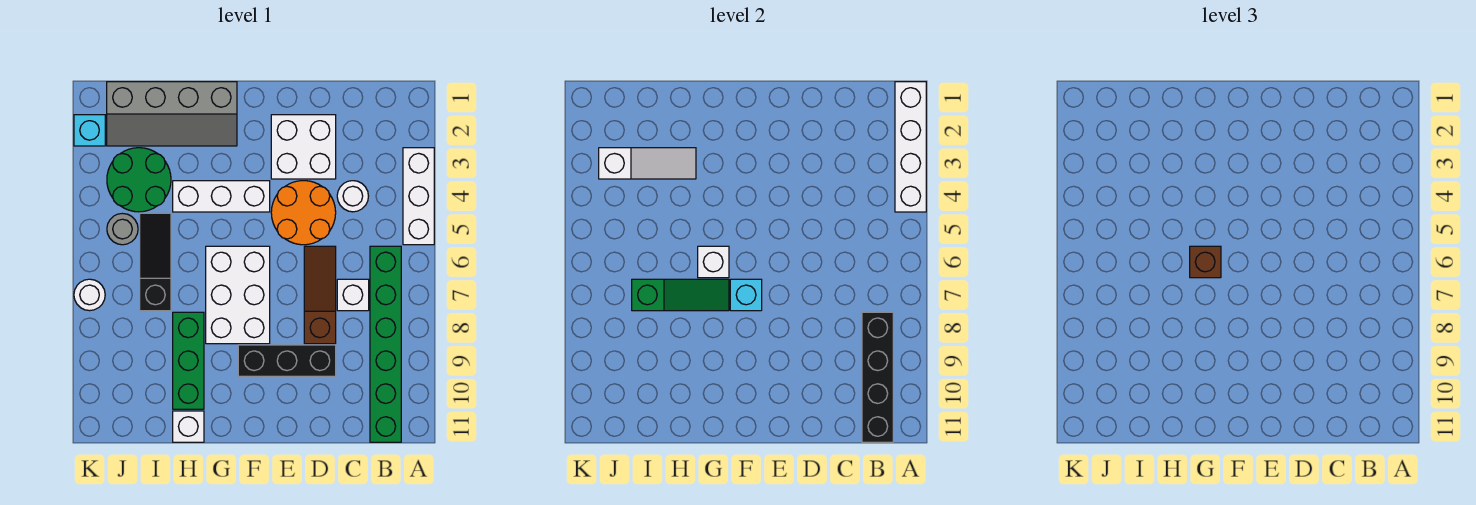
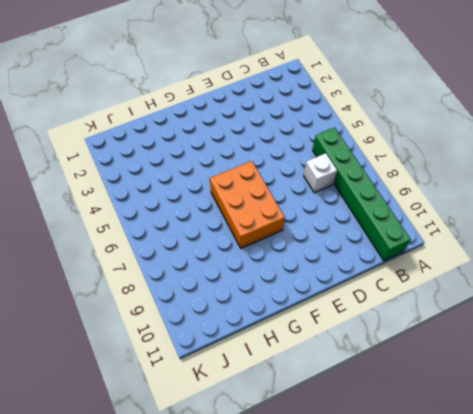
orange 2x3 brick [210,161,285,248] -> white 2x3 brick [206,246,270,344]
none -> white 1x3 brick [403,148,434,245]
none -> white 1x1 round brick [337,181,368,212]
none -> white 2x2 brick [271,115,336,179]

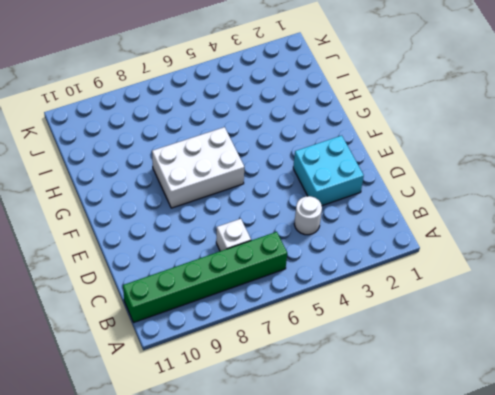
cyan 2x2 brick [293,136,364,206] -> white 2x2 brick [271,115,336,179]
none -> white 1x3 brick [403,148,434,245]
none -> orange 2x2 round brick [271,181,336,245]
none -> brown 1x3 slope [304,246,336,344]

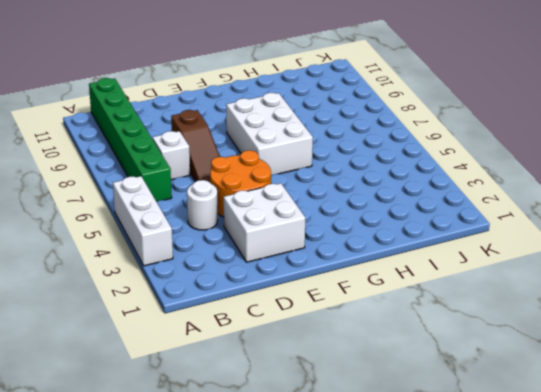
none -> black 1x3 brick [238,345,336,376]
none -> white 1x3 brick [173,181,270,212]
none -> grey 2x4 slope [107,82,237,146]

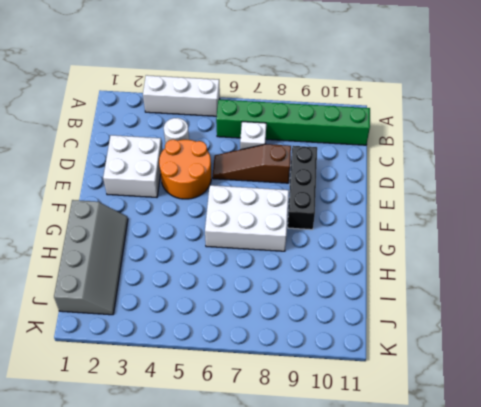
none -> white 1x3 brick [173,181,270,212]
none -> green 1x3 brick [173,312,204,409]
none -> white 1x1 brick [173,411,204,442]

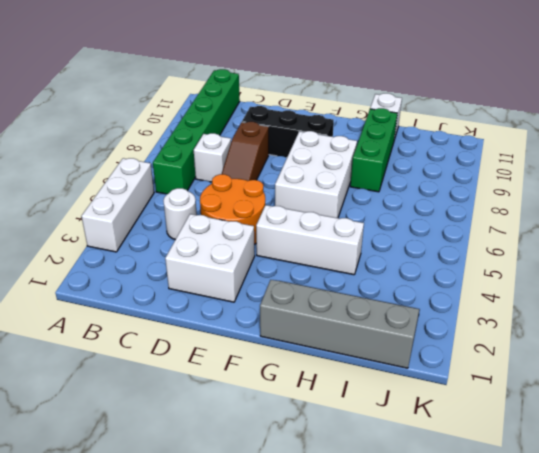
none -> green 2x2 round brick [107,148,171,212]
none -> black 1x3 slope [140,213,171,311]
none -> grey 1x1 round brick [107,213,138,245]

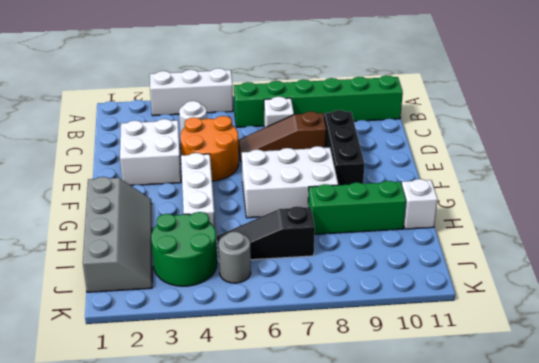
none -> cyan 1x1 brick [74,115,105,146]
none -> white 1x1 round brick [74,279,105,311]
none -> white 1x4 brick [895,82,926,212]

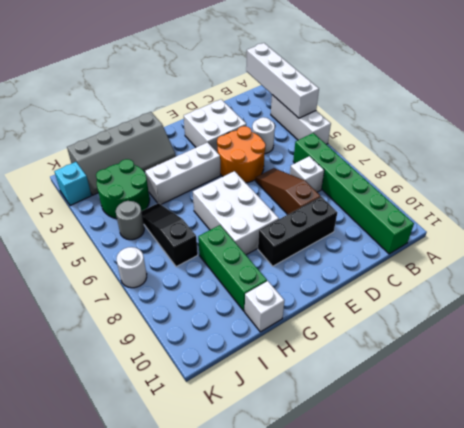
none -> black 1x4 brick [862,312,893,442]
none -> cyan 1x1 brick [730,279,762,311]
none -> white 1x1 brick [698,246,729,278]

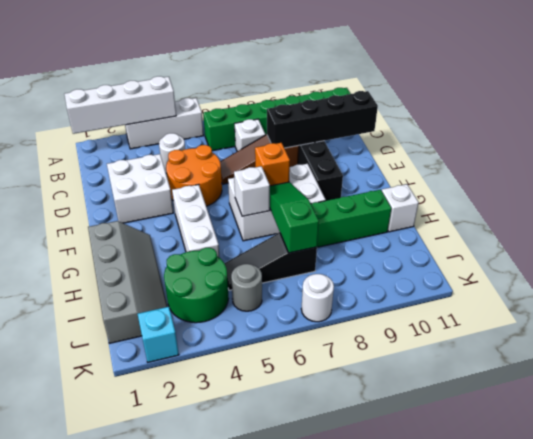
black 1x4 brick [267,91,378,148] -> black 1x4 brick moved to [862,312,893,442]
orange 1x1 brick [255,143,290,186] -> cyan 1x1 brick [730,279,762,311]
none -> white 1x3 slope [599,148,696,179]
none -> brown 1x1 brick [1190,246,1221,278]

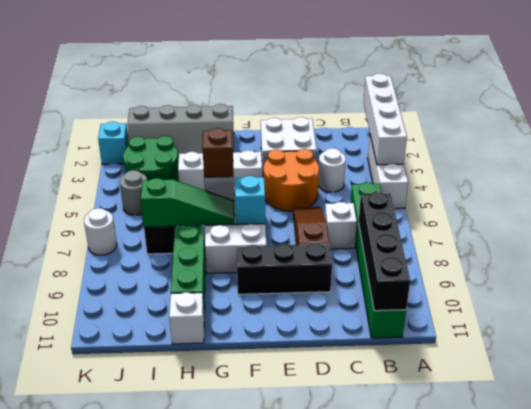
none -> white 1x3 slope [599,148,696,179]

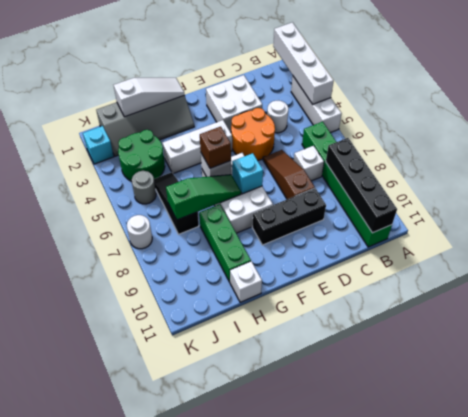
white 1x3 slope [114,78,184,117] -> white 1x3 slope moved to [599,148,696,179]

